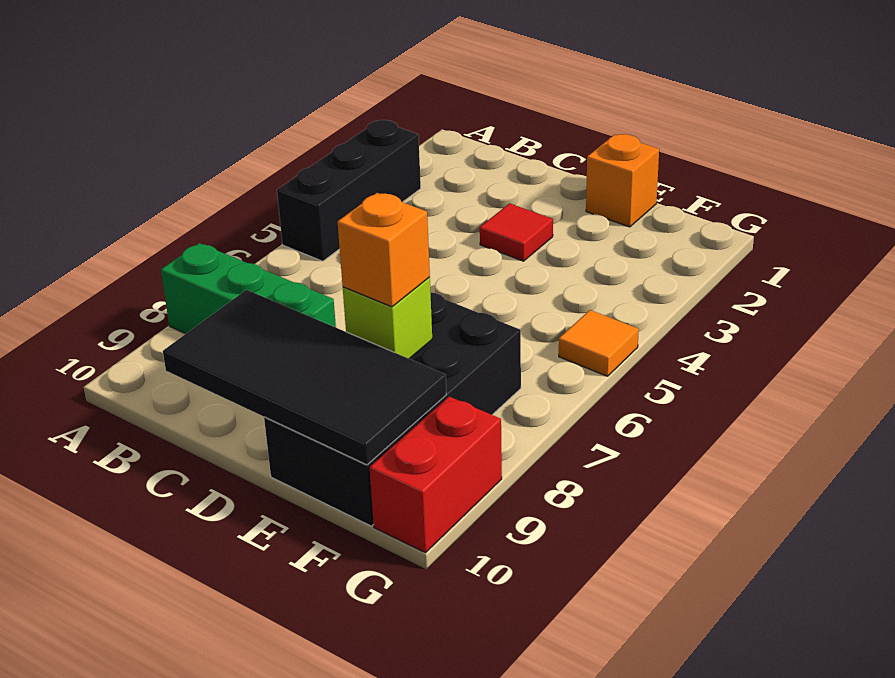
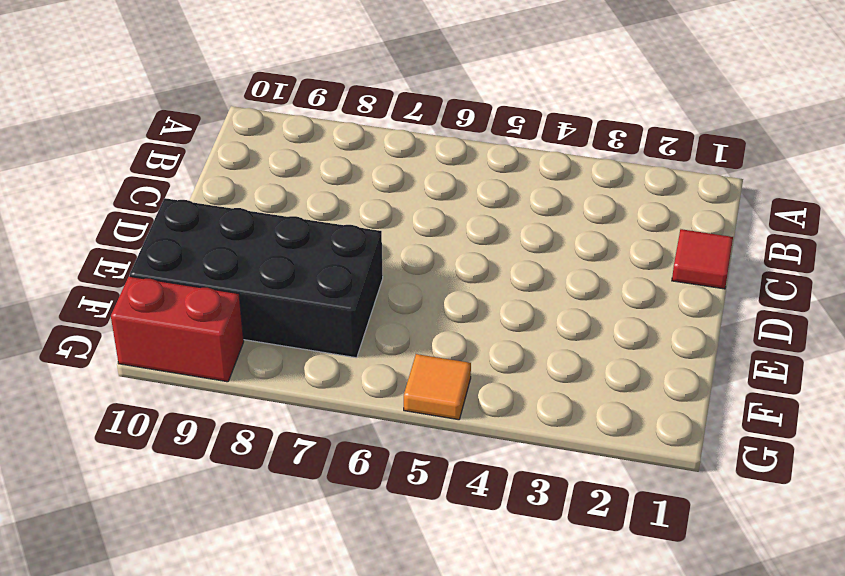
red 1x1 tile [672,229,733,289] -> red 1x1 tile moved to [480,203,553,261]
none -> black 1x3 brick [277,120,421,261]
none -> green 1x3 brick [161,243,336,334]

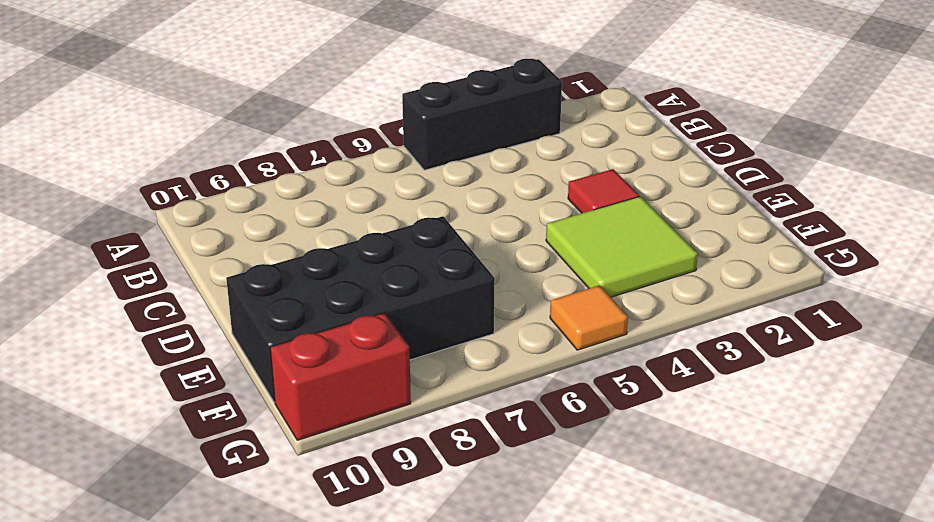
lime 2x2 tile [546,196,698,297] -> none
none -> green 1x3 brick [161,243,336,334]
none -> orange 1x1 brick [586,134,659,227]

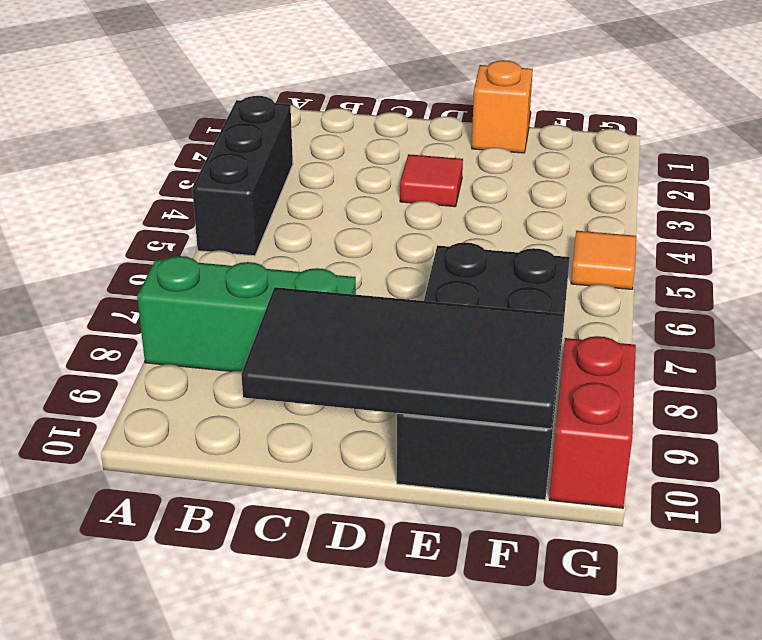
none -> lime 1x1 brick [343,277,432,359]
none -> orange 1x1 brick [338,193,430,307]

